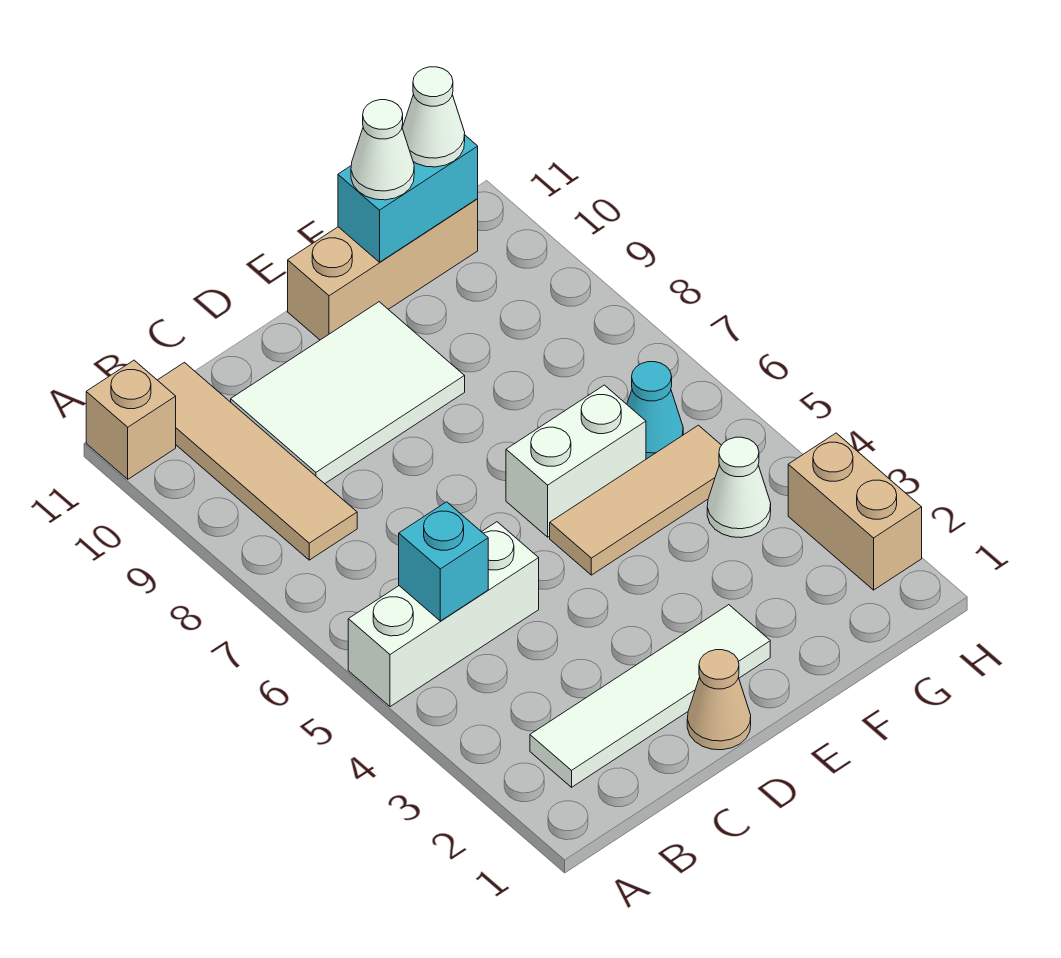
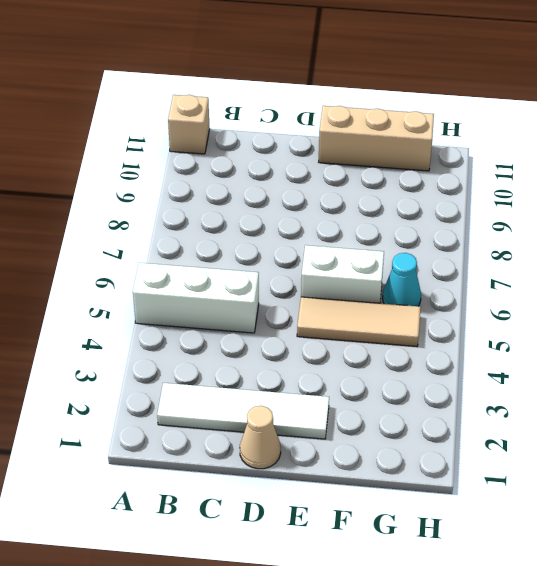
none -> tan 1x4 tile [158,363,357,560]
none -> white 2x3 tile [231,302,465,484]
none -> white 1x1 cone [707,437,771,538]

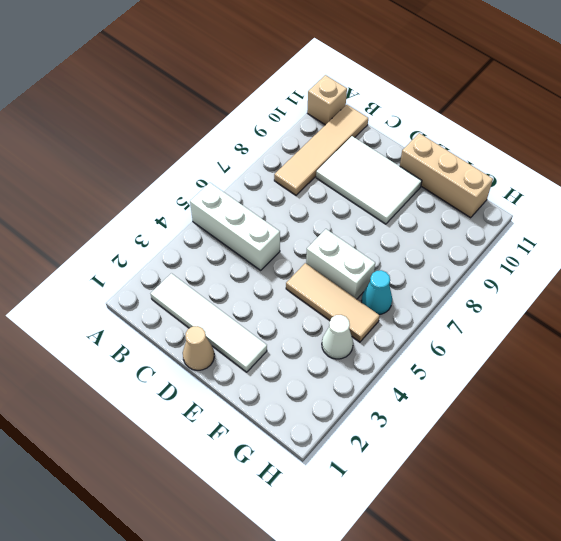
none -> tan 1x2 brick [788,433,922,590]
none -> cyan 1x1 brick [399,502,488,621]
none -> cyan 1x2 brick [338,135,478,262]

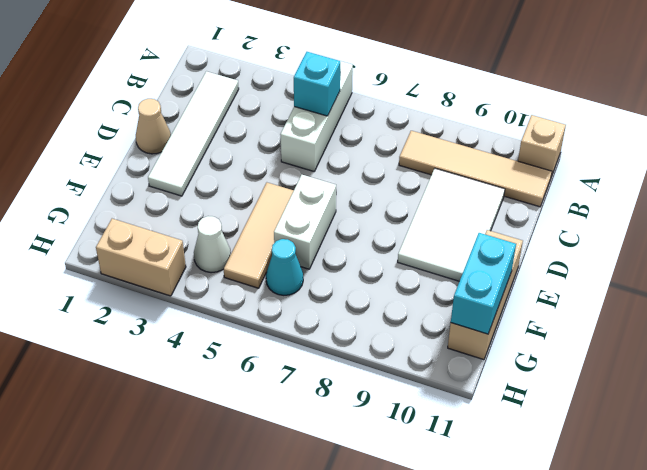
none -> white 1x1 cone [351,100,414,200]
none -> white 1x1 cone [402,67,465,167]

